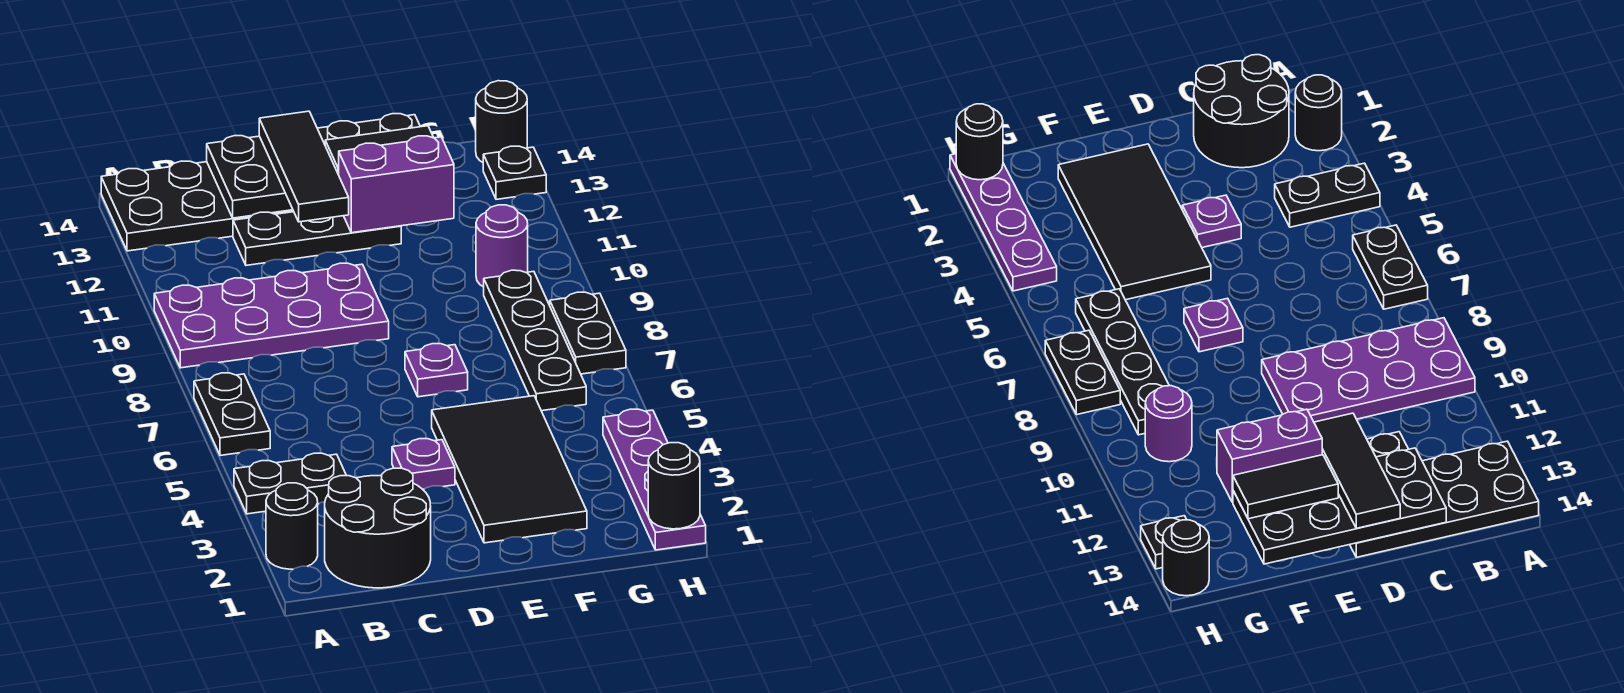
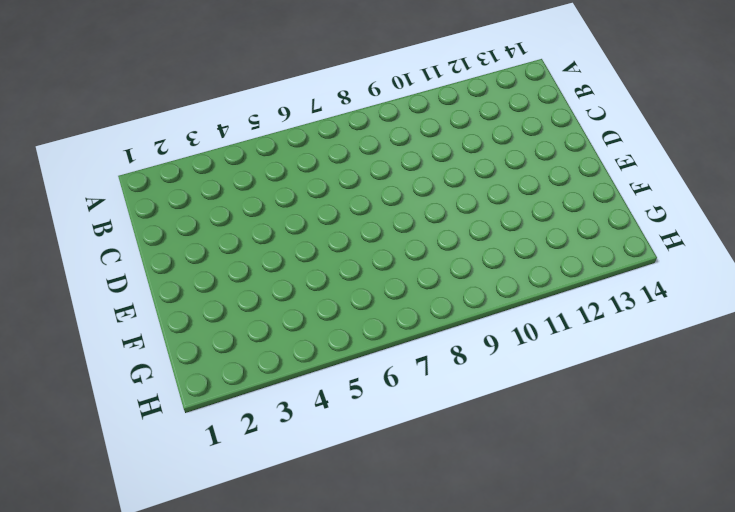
none -> black 1x1 round brick [266,483,318,569]
none -> black 1x2 plate [234,453,346,514]
none -> black 1x2 plate [194,373,270,456]

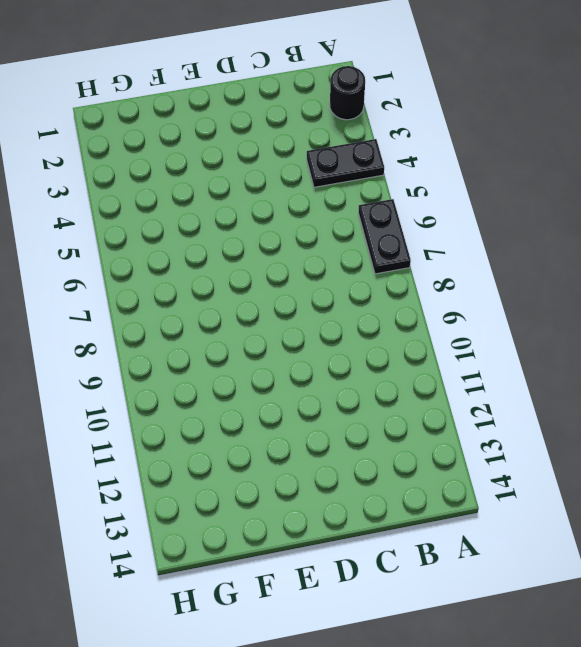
none -> purple 2x4 plate [154,263,389,368]
none -> black 2x4 plate [101,161,294,251]
none -> black 2x2 round brick [325,468,431,588]

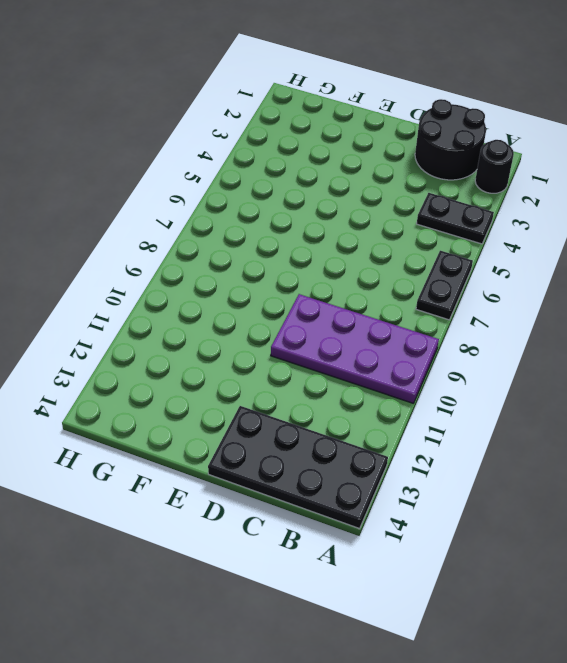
none -> black 1x3 plate [233,212,401,265]
none -> purple 1x1 plate [392,439,455,489]
none -> black 2x4 tile [432,396,587,543]

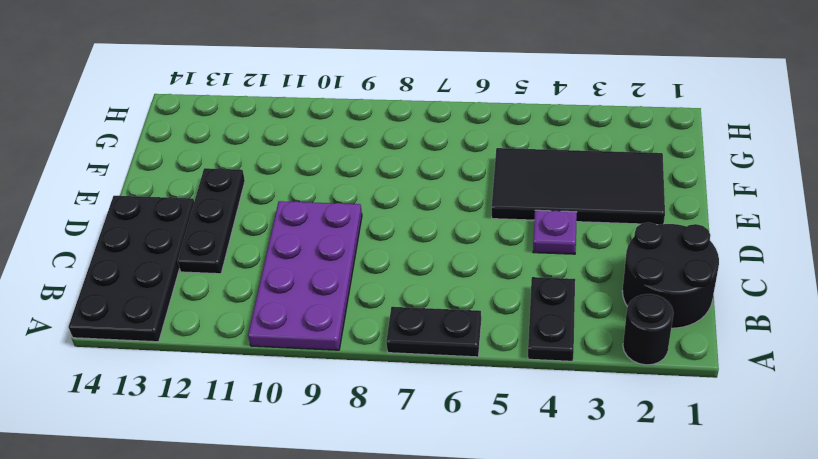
none -> purple 1x1 plate [405,344,468,397]
none -> black 1x4 plate [484,270,586,411]
none -> purple 1x1 round brick [476,205,528,287]

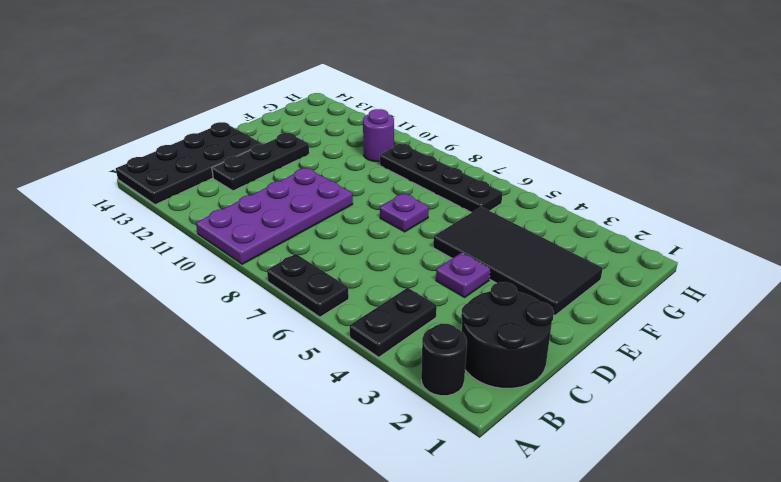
none -> purple 1x4 plate [603,409,706,550]
none -> black 1x2 plate [550,292,626,374]
none -> black 1x1 plate [483,146,546,199]

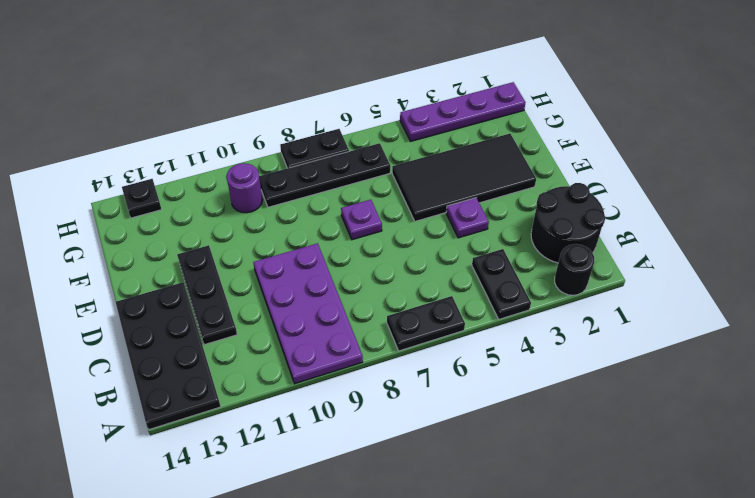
none -> black 1x1 round brick [476,81,527,162]
none -> black 2x4 plate [207,114,420,218]
none -> purple 1x2 brick [339,136,454,233]

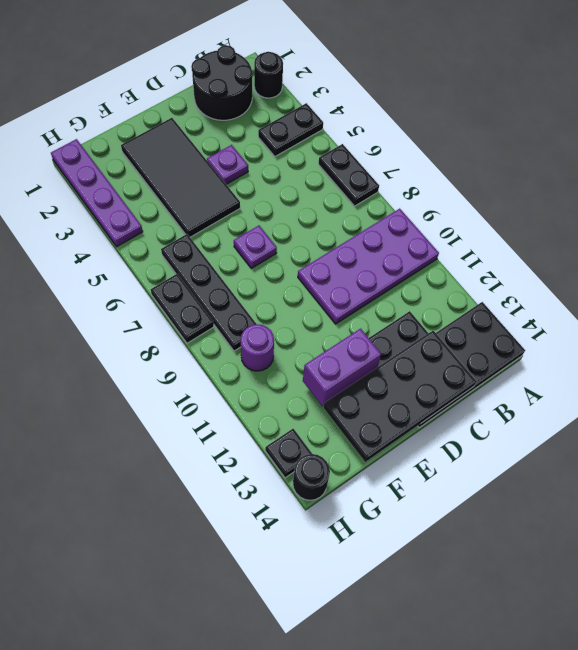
none -> black 1x1 round brick [648,443,700,529]
none -> black 1x3 tile [259,111,349,222]
none -> black 1x2 tile [325,126,434,175]

